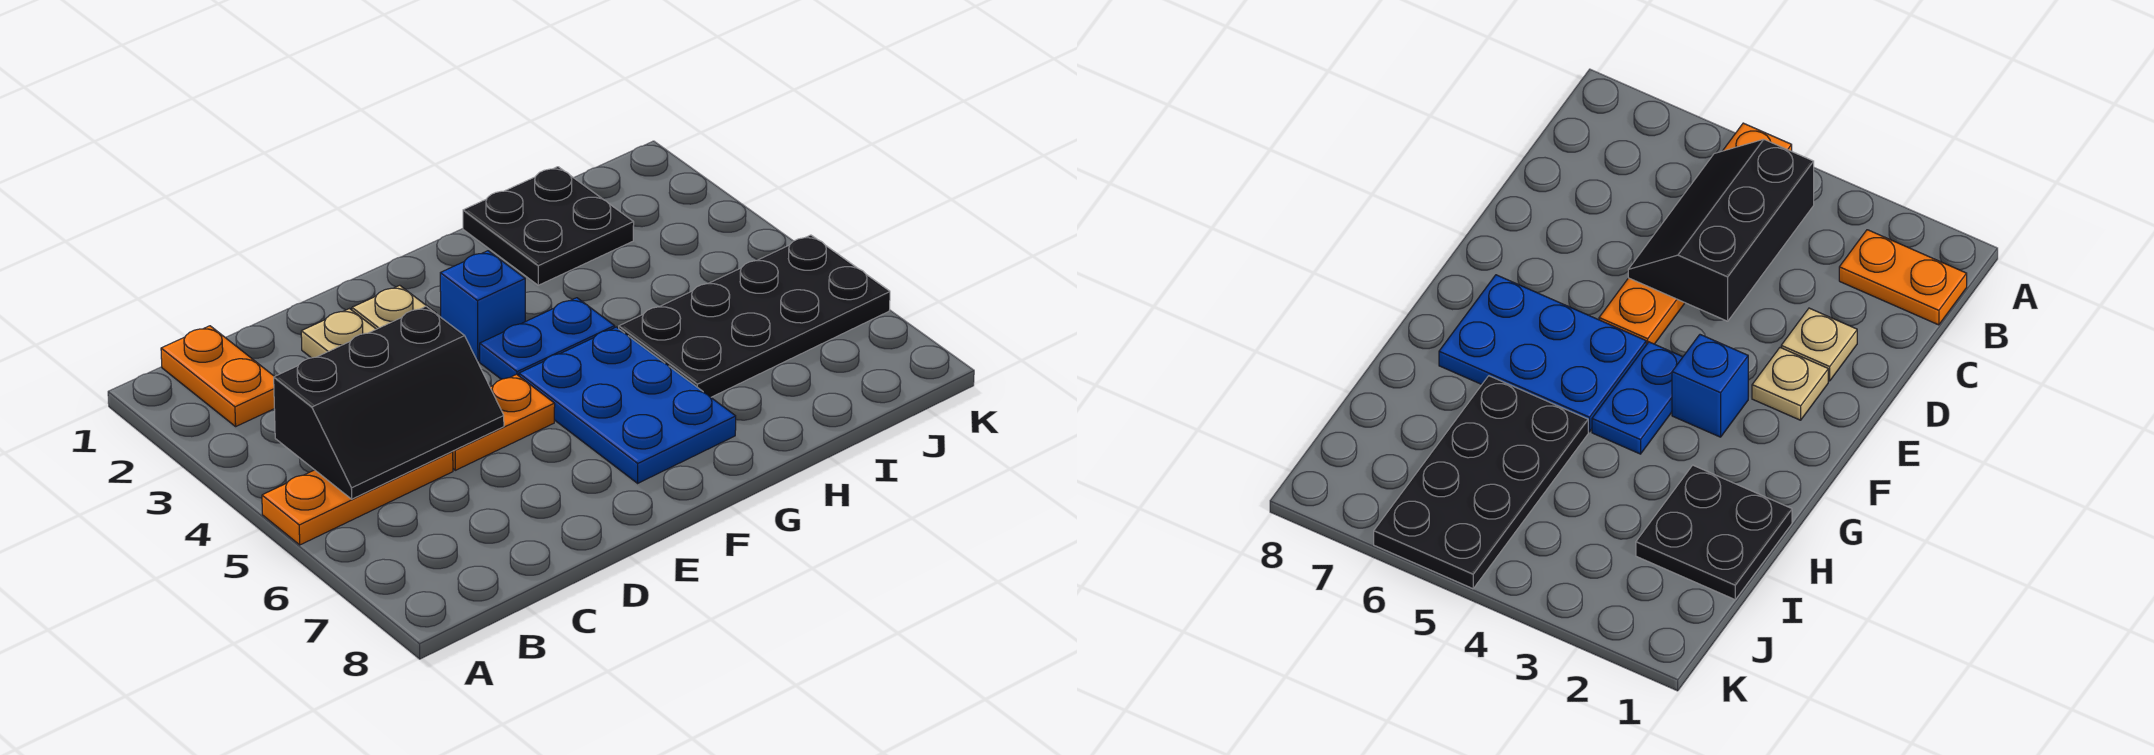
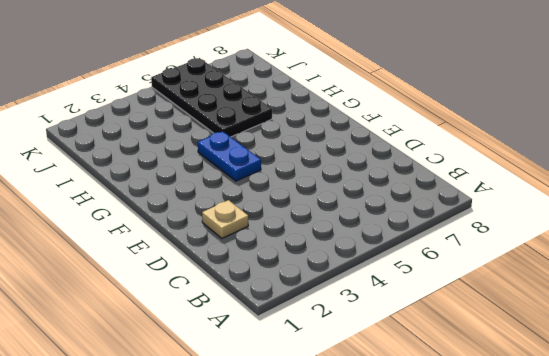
none -> orange 1x3 plate [262,452,453,545]
none -> orange 1x2 plate [161,326,274,426]

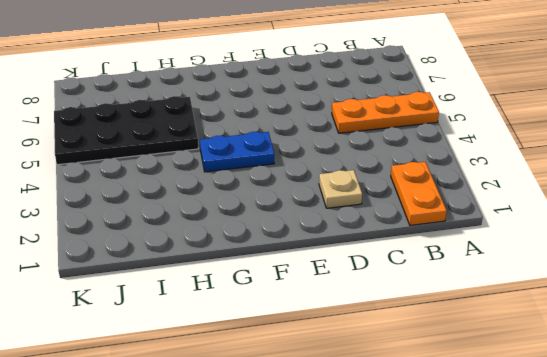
none -> orange 1x2 plate [452,374,555,470]
none -> tan 1x1 plate [352,285,436,329]

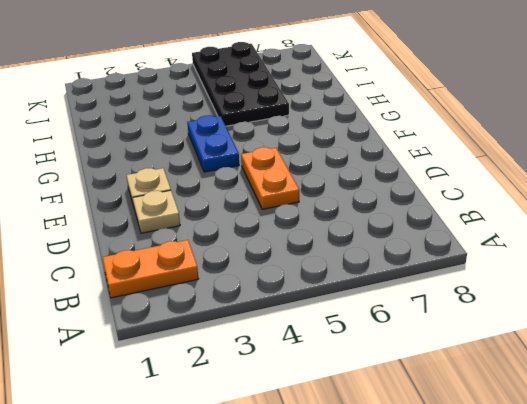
none -> orange 1x3 plate [262,452,453,545]
none -> blue 1x1 brick [440,251,525,361]

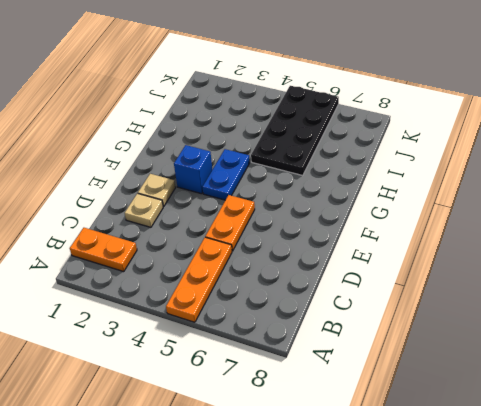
none -> blue 2x3 plate [519,327,736,483]
none -> black 2x2 plate [463,167,634,285]

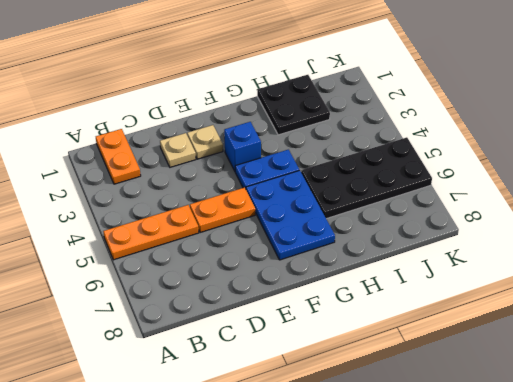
none -> black 2x3 slope [274,306,504,499]

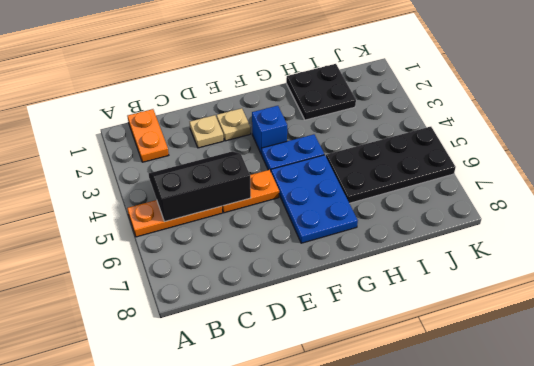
black 2x3 slope [149,151,251,222] -> black 2x3 slope turned to [274,306,504,499]

